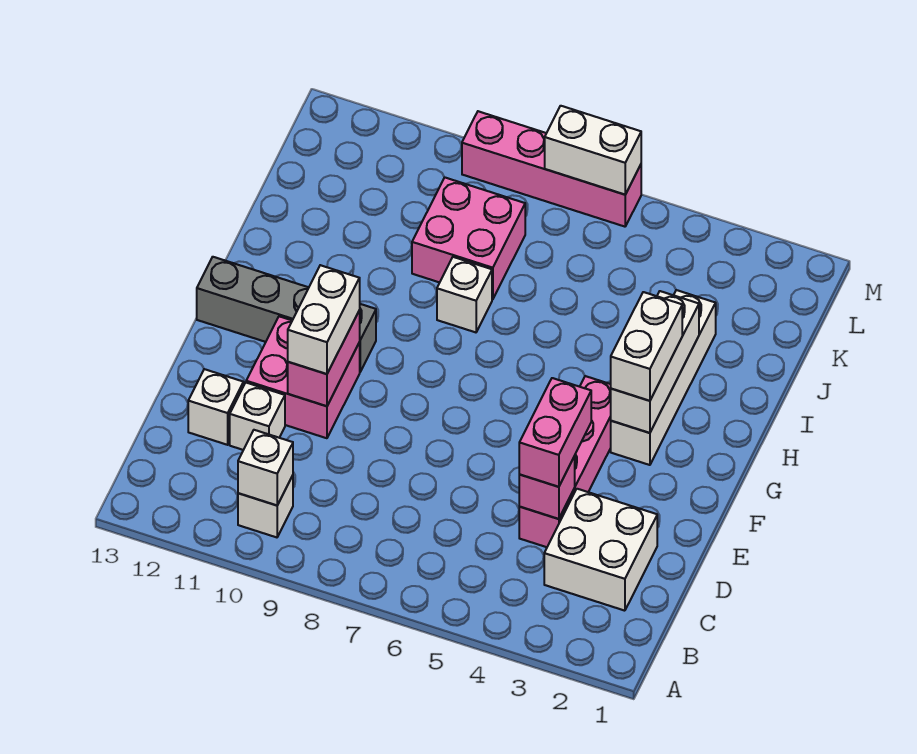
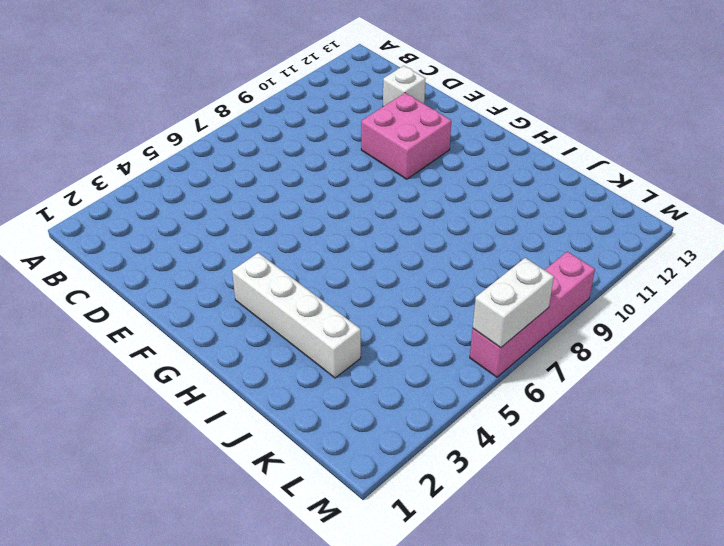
none -> white 1x1 brick [238,475,293,537]
none -> white 2x2 brick [544,489,657,611]
none -> pink 1x4 brick [519,376,611,547]

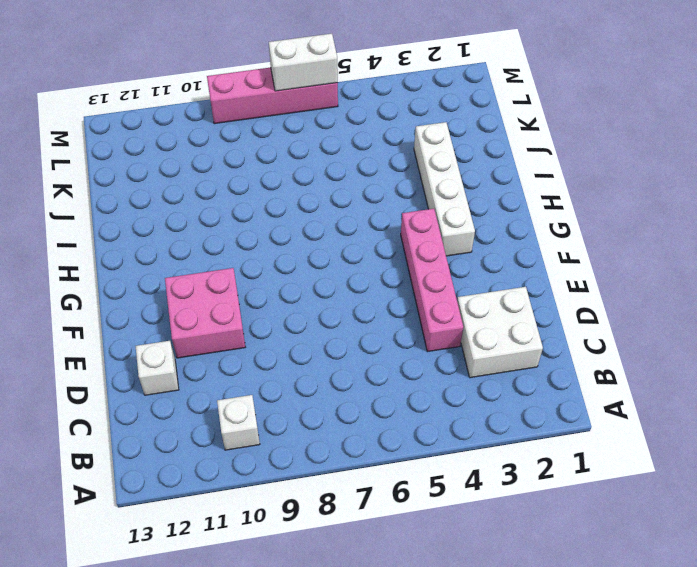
none -> white 1x1 brick [230,382,285,450]
none -> grey 1x4 brick [197,257,376,372]
none -> white 1x1 brick [437,257,492,332]

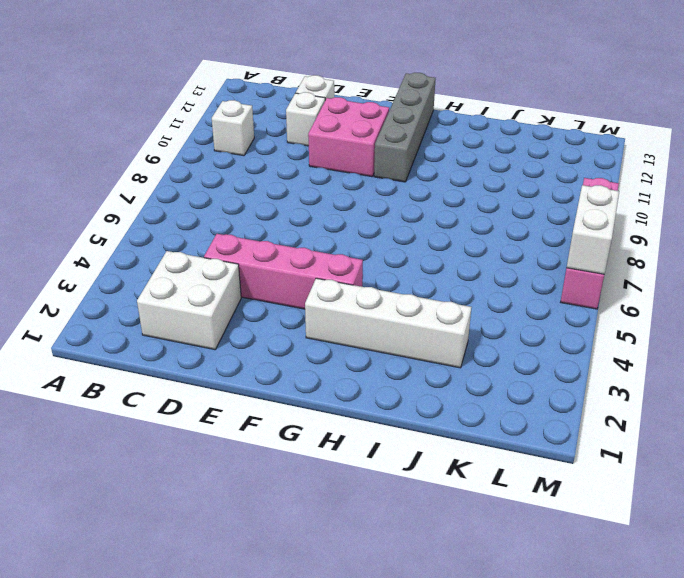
none -> white 1x1 brick [437,257,492,332]
none -> pink 2x2 brick [412,177,525,299]
none -> white 1x1 brick [238,430,293,505]

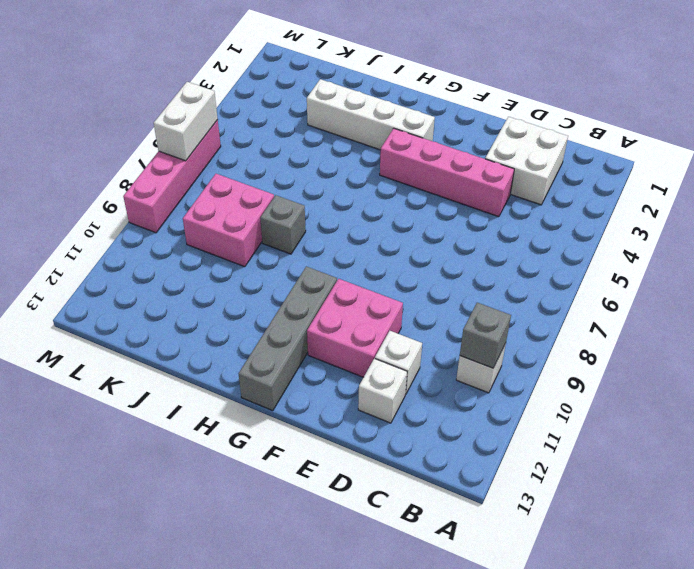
grey 1x1 brick [460,303,511,368] -> white 1x1 brick [238,430,293,505]
grey 1x1 brick [260,195,306,254] -> white 1x1 brick [437,257,492,332]
none -> pink 1x1 brick [519,456,575,519]
none -> pink 1x2 brick [288,310,360,406]
none -> white 1x3 brick [611,291,699,433]

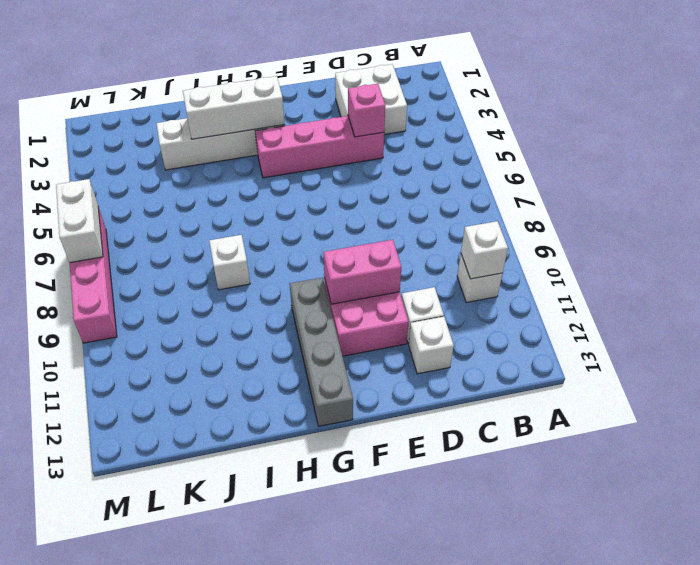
none -> pink 2x2 brick [412,177,525,299]
none -> pink 1x2 brick [519,378,591,487]
none -> white 1x2 brick [288,265,360,374]

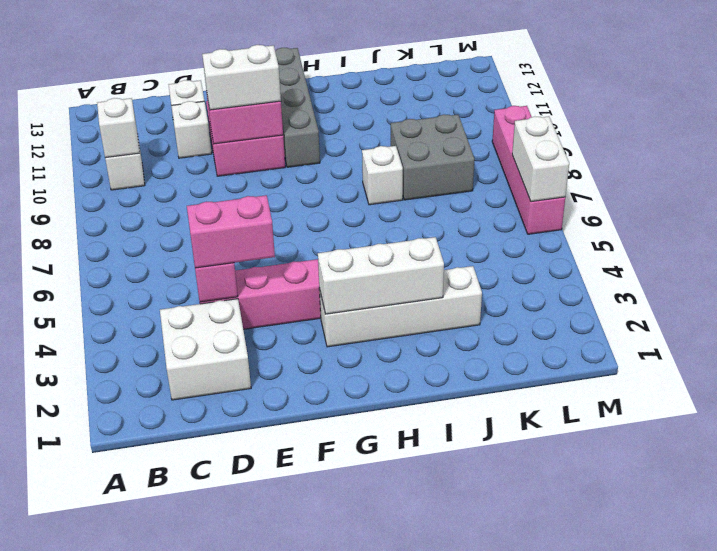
grey 2x2 brick [391,114,474,200] -> pink 2x2 brick [412,177,525,299]
none -> white 1x2 brick [611,292,682,401]

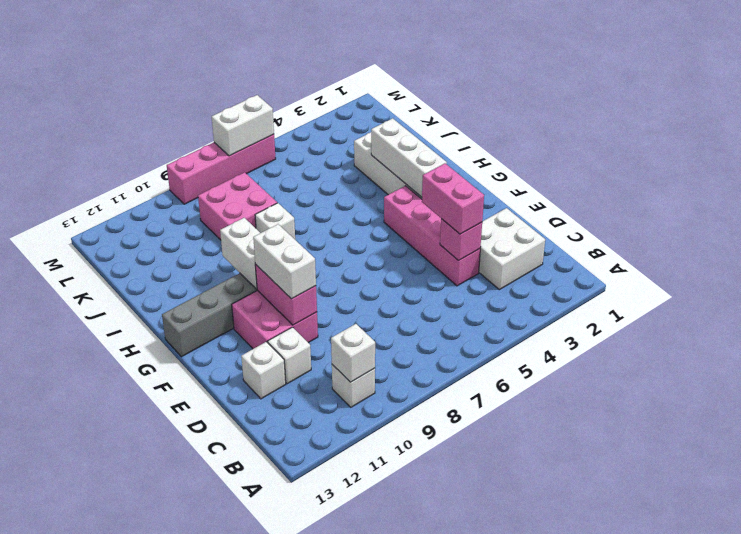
white 1x2 brick [220,218,260,289] -> white 1x2 brick moved to [611,292,682,401]

